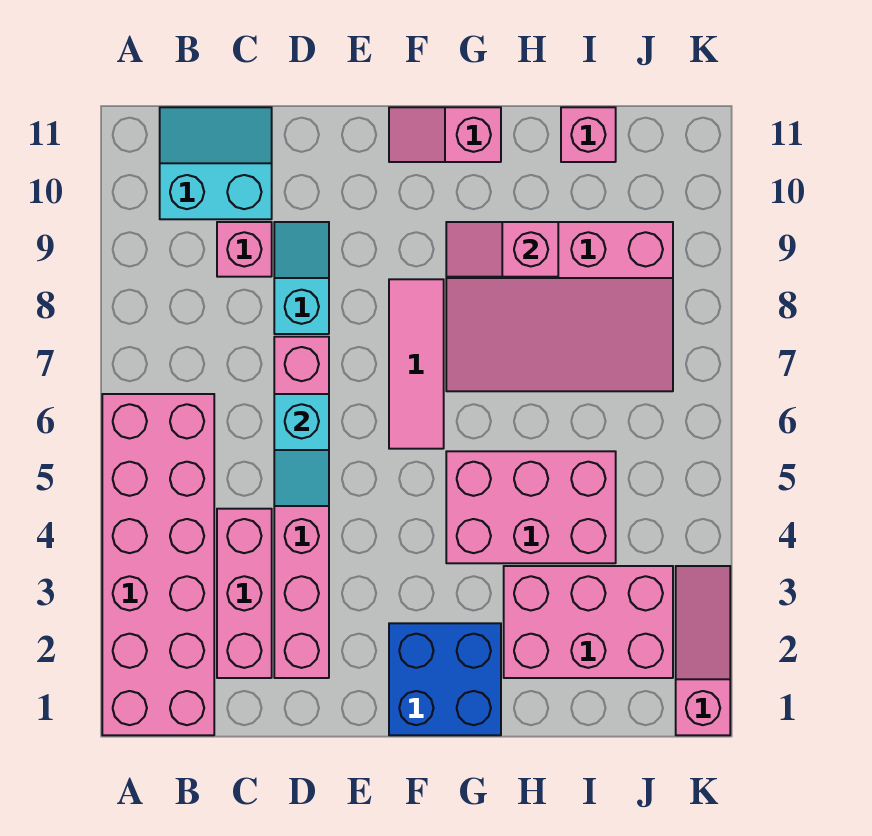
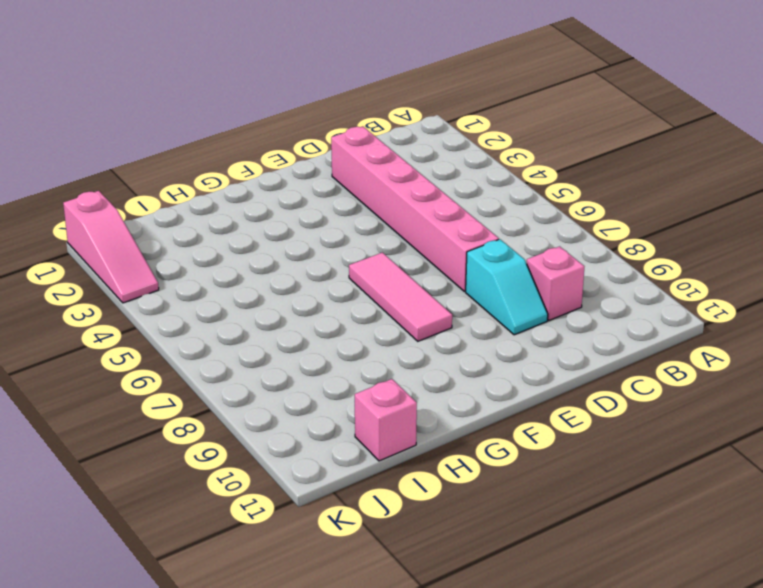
none -> pink 2x6 brick [102,394,214,735]
none -> cyan 2x2 slope [160,107,272,219]
none -> pink 1x3 brick [217,509,272,678]

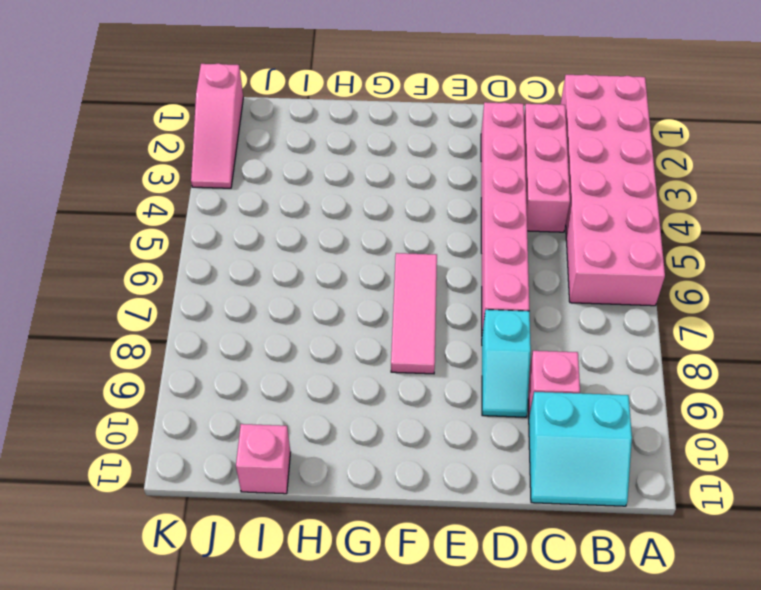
none -> blue 2x2 brick [389,623,501,735]
none -> pink 1x2 slope [389,107,501,162]
none -> pink 2x3 brick [446,451,616,563]

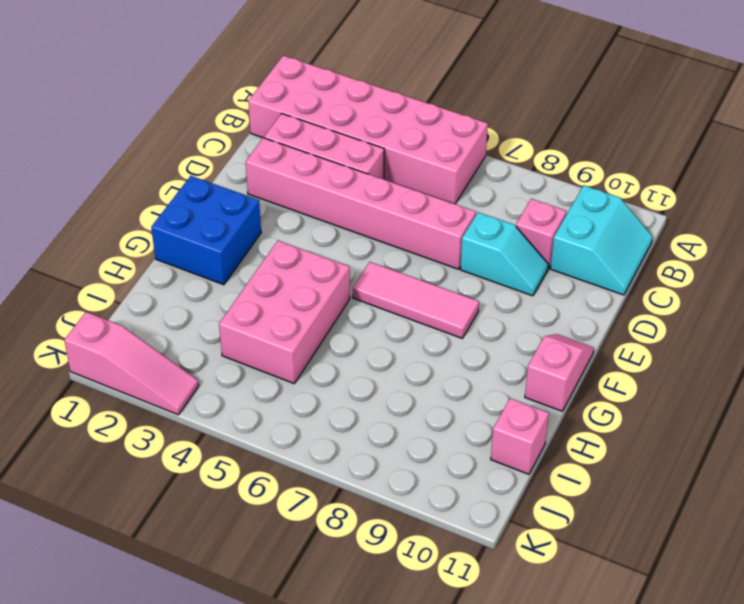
none -> pink 3x4 slope [446,222,673,391]
none -> pink 2x3 brick [504,566,673,678]
none -> cyan 1x2 slope [274,394,329,506]

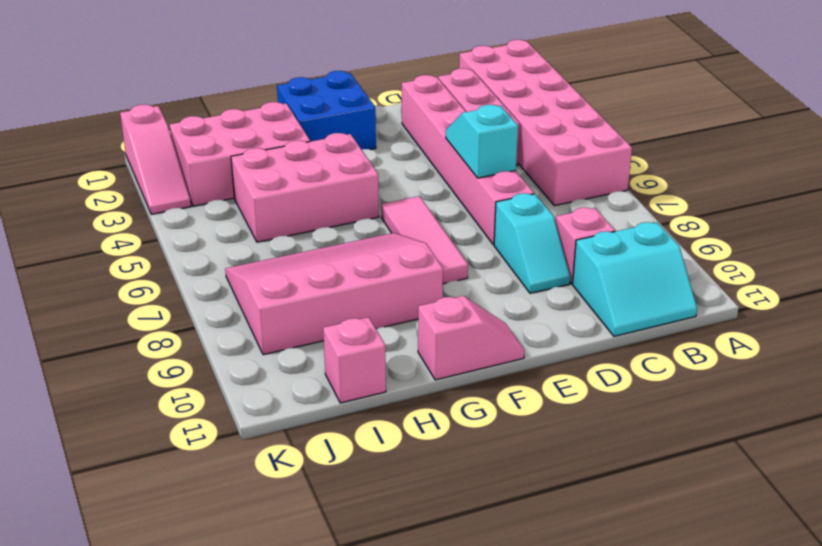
none -> pink 1x2 slope [446,222,558,277]

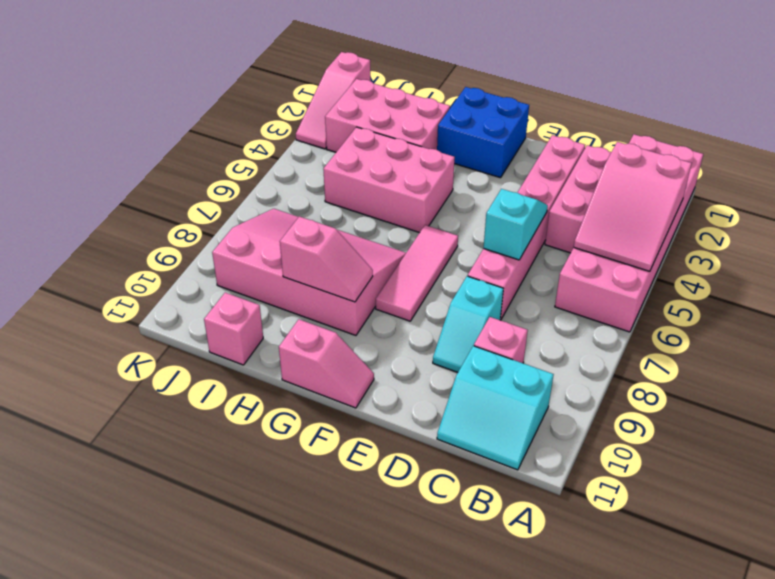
pink 2x3 slope [574,142,692,271] -> none

